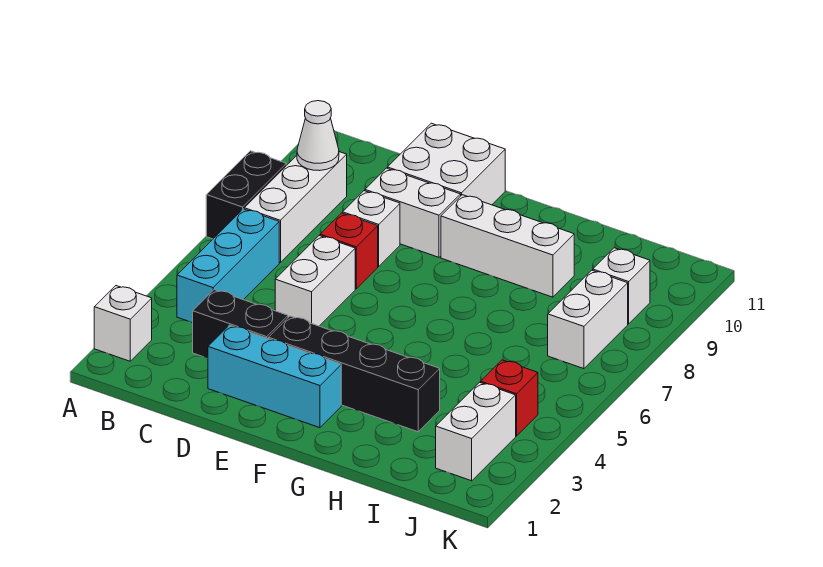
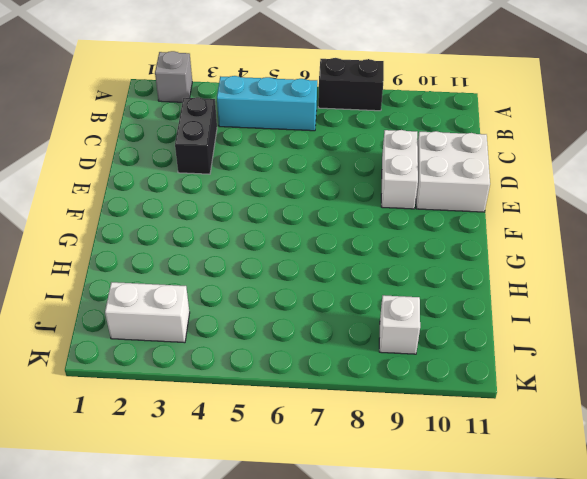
grey 1x1 brick [155,51,192,102] -> white 1x1 brick [94,286,152,361]
none -> white 1x3 brick [244,152,347,263]
none -> cyan 1x3 brick [208,325,341,428]
none -> white 1x2 brick [275,236,355,326]

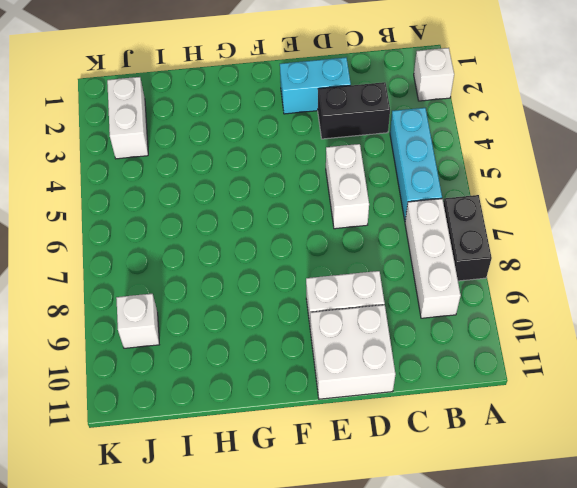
cyan 1x2 brick [280,57,351,114] -> cyan 1x3 brick [208,325,341,428]
none -> red 1x1 brick [320,213,378,289]
none -> white 1x1 brick [343,191,400,267]
none -> black 1x4 brick [268,316,440,432]

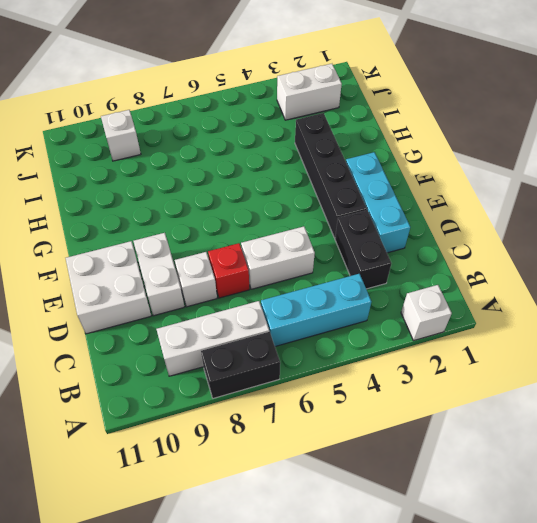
none -> white 1x3 brick [441,195,574,297]
none -> red 1x1 brick [481,360,538,436]
none -> white 1x2 brick [548,270,628,369]

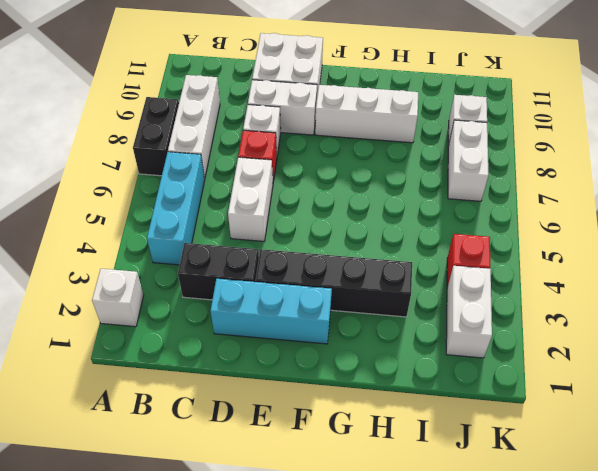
none -> white 1x1 cone [297,101,339,171]

